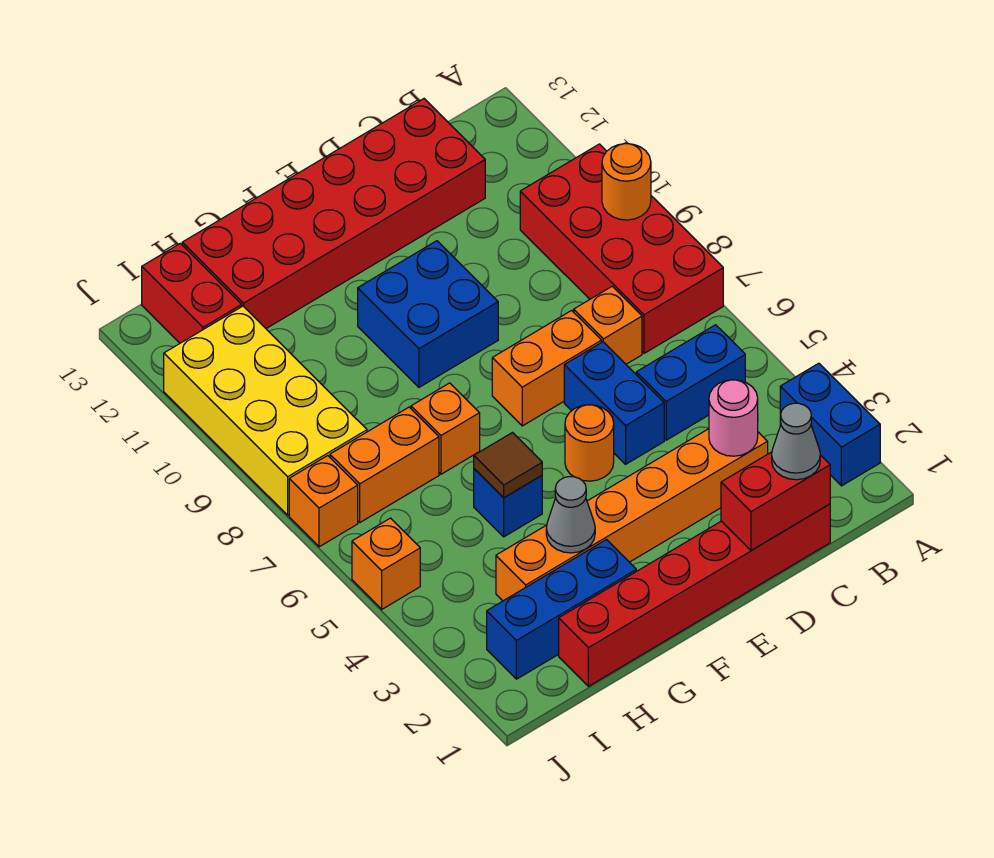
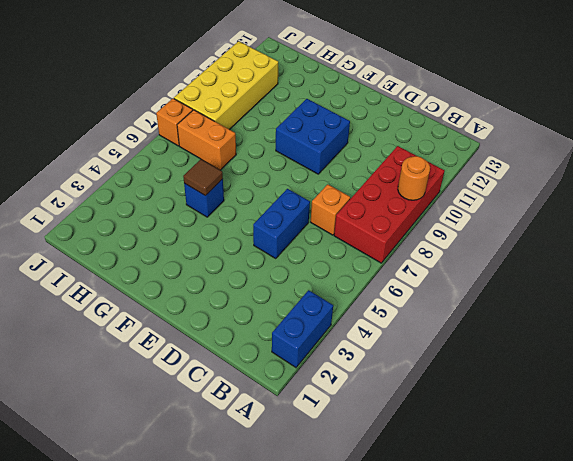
none -> blue 1x2 brick [636,325,745,440]
none -> red 1x6 brick [559,504,830,686]
none -> orange 1x6 brick [496,429,768,601]

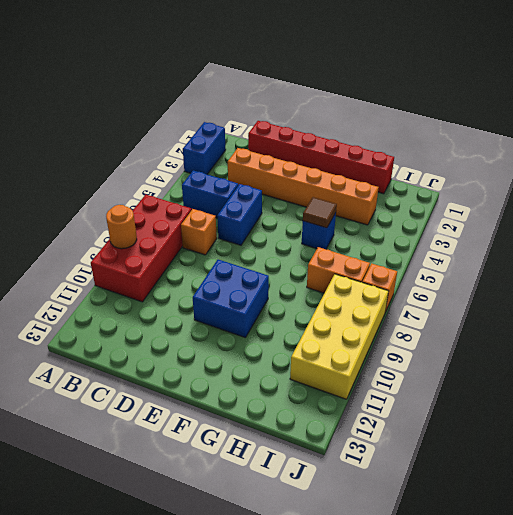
none -> red 2x6 brick [182,99,485,328]
none -> orange 1x2 brick [492,311,602,426]
none -> orange 1x1 round brick [565,405,614,481]

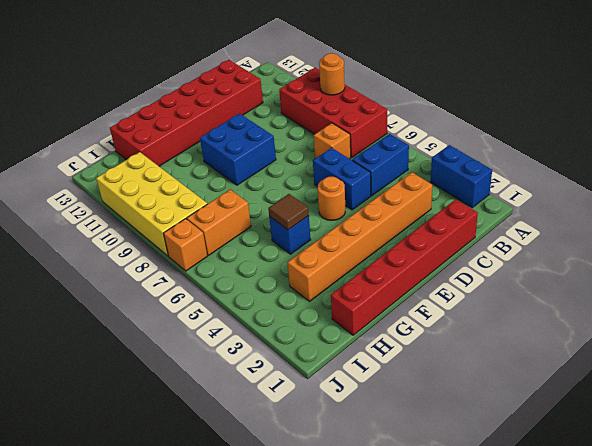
none -> orange 1x2 brick [492,311,602,426]
none -> blue 1x3 brick [487,540,636,679]
none -> orange 1x1 brick [411,383,480,474]

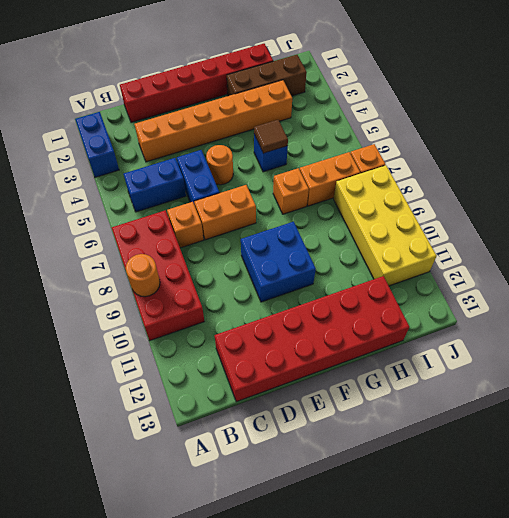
brown 1x3 brick [227,55,307,96] -> blue 1x3 brick [487,540,636,679]
none -> red 1x2 brick [142,243,242,343]
none -> orange 1x1 brick [352,518,420,609]
none -> red 1x2 brick [721,452,830,550]

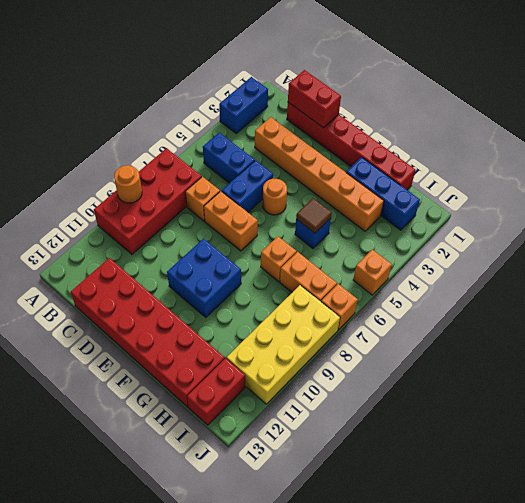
none -> pink 1x1 round brick [709,380,758,456]
none -> grey 1x1 cone [546,477,595,553]
none -> grey 1x1 cone [772,403,820,480]

